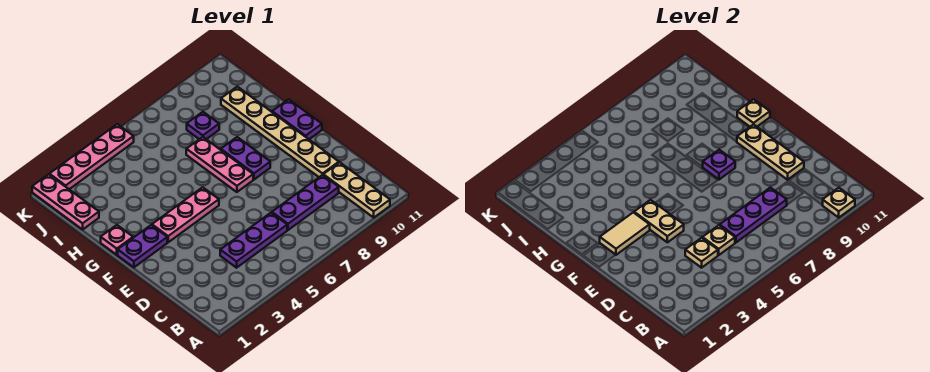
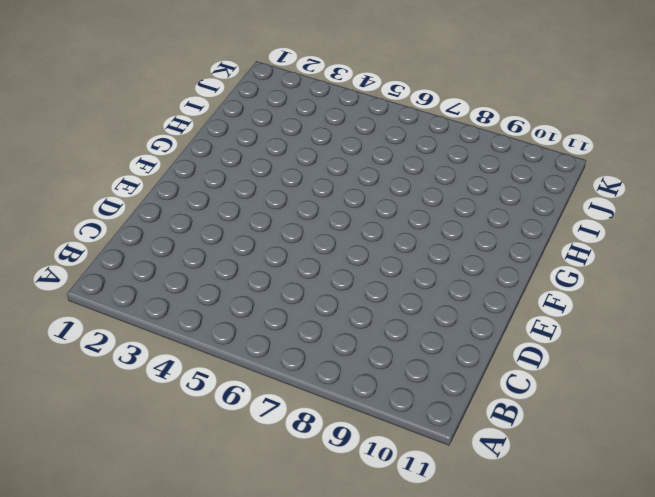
none -> tan 1x3 plate [323,162,390,217]
none -> purple 1x3 plate [220,213,287,268]
none -> purple 1x3 plate [272,175,339,230]

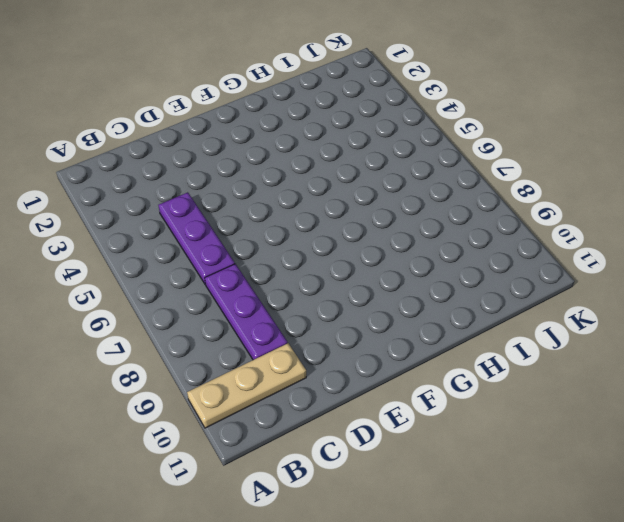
none -> tan 1x6 plate [221,87,339,177]
none -> purple 1x2 plate [118,225,167,267]
none -> pink 1x3 plate [152,187,219,242]

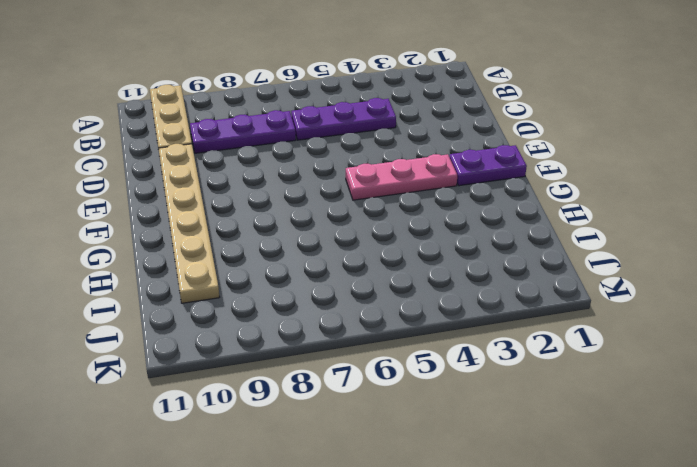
none -> pink 1x3 plate [186,137,253,192]
none -> purple 1x2 plate [221,137,270,180]
none -> purple 1x2 plate [272,99,322,139]

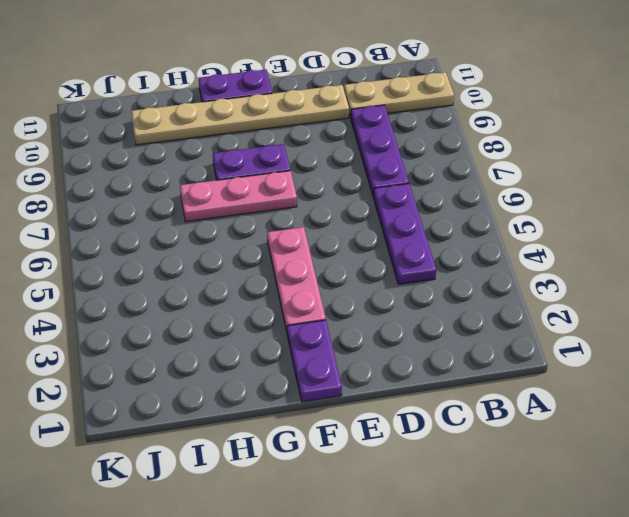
none -> pink 1x1 plate [101,225,133,255]
none -> pink 1x3 plate [32,174,99,229]
none -> purple 1x1 plate [187,112,219,139]

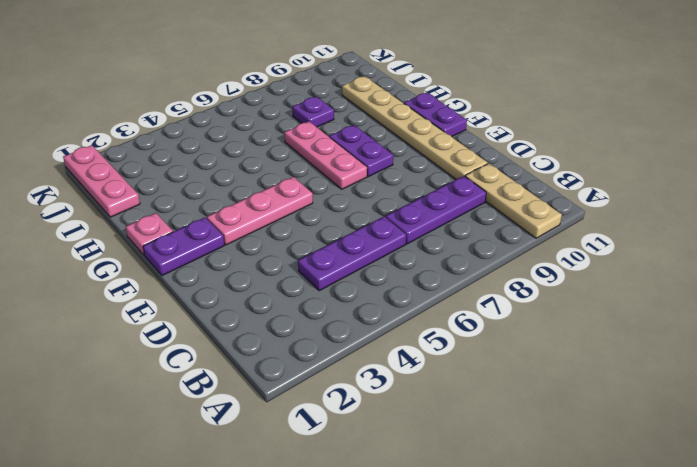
none -> pink 1x4 plate [49,124,134,189]
none -> tan 1x1 plate [823,188,855,217]
none -> tan 1x1 plate [685,238,718,268]

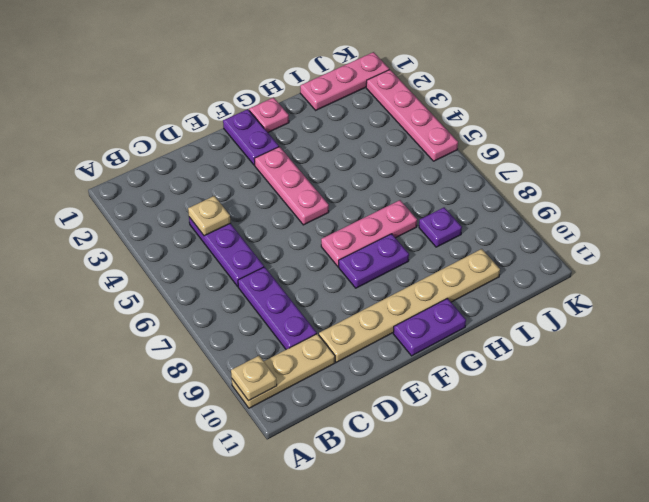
none -> tan 1x1 plate [703,225,735,255]
none -> purple 1x3 plate [720,188,787,242]
none -> tan 1x3 plate [737,124,804,180]

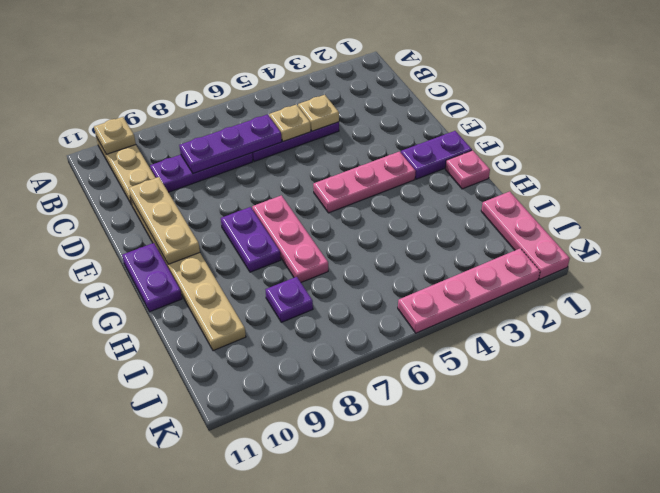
none -> tan 1x2 plate [634,200,684,242]
none -> tan 1x2 tile [600,212,650,255]
none -> purple 1x1 plate [703,150,735,180]

